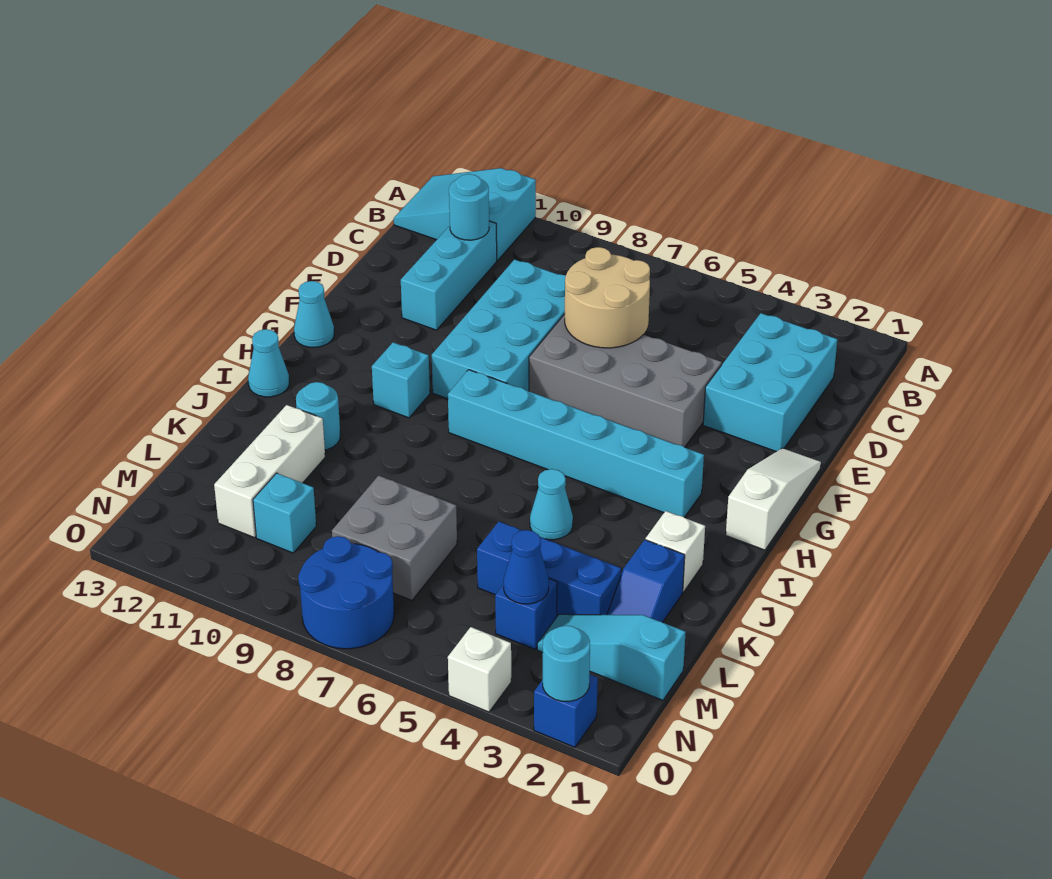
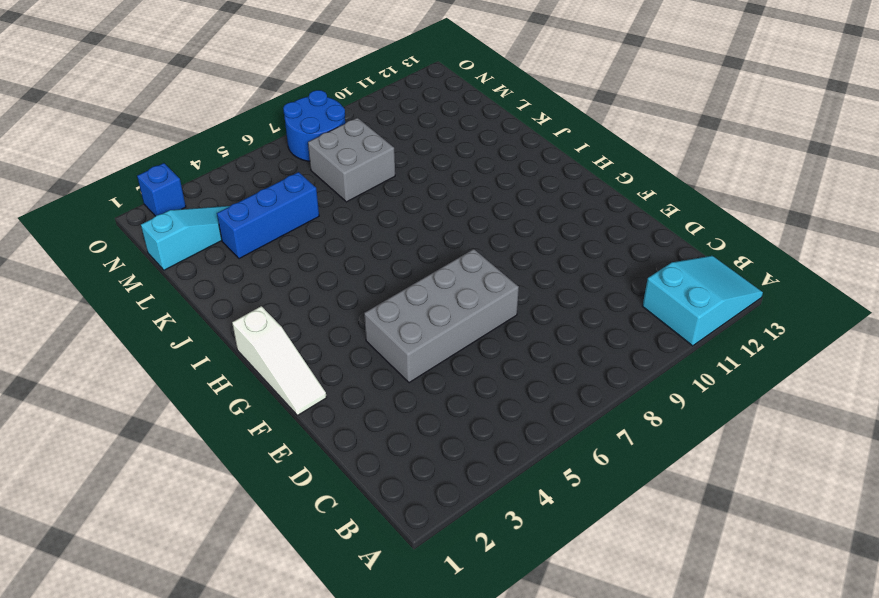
none -> cyan 2x3 brick [703,313,837,452]
none -> cyan 1x3 brick [401,221,497,330]
none -> cyan 2x4 brick [432,259,566,399]

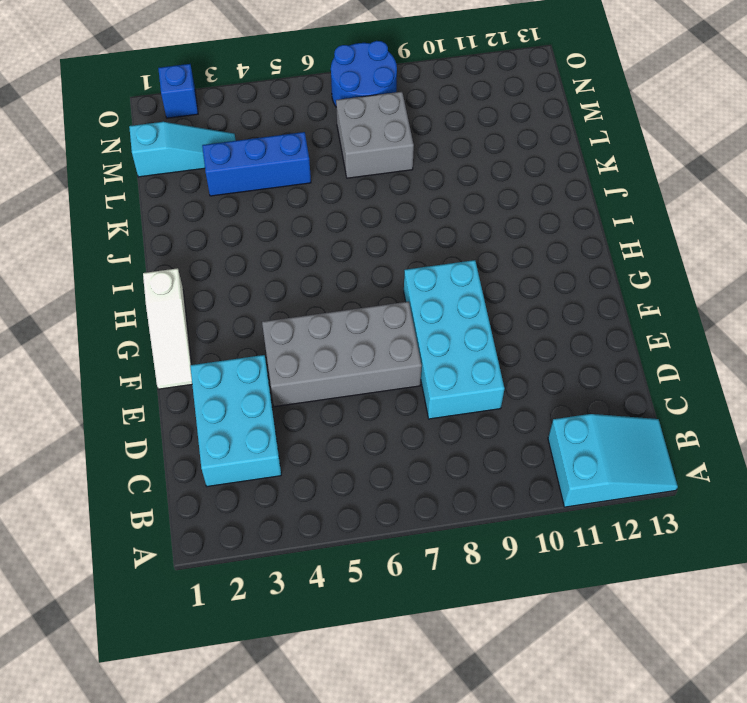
none -> cyan 1x3 brick [401,221,497,330]
none -> cyan 1x1 cone [294,281,334,347]
none -> cyan 1x6 brick [448,370,704,517]

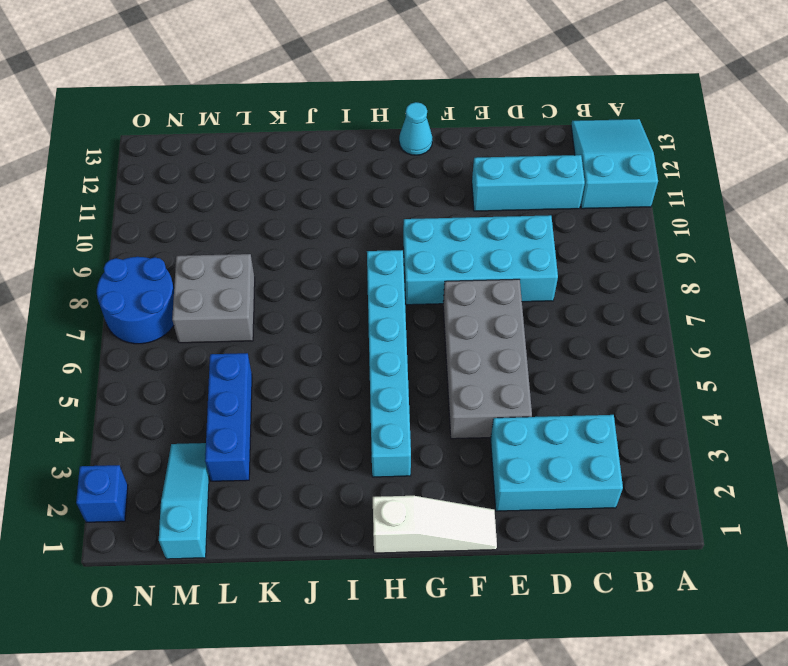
none -> cyan 1x1 brick [372,342,430,418]
none -> cyan 1x1 cone [248,329,289,397]
none -> white 1x1 brick [646,511,705,592]

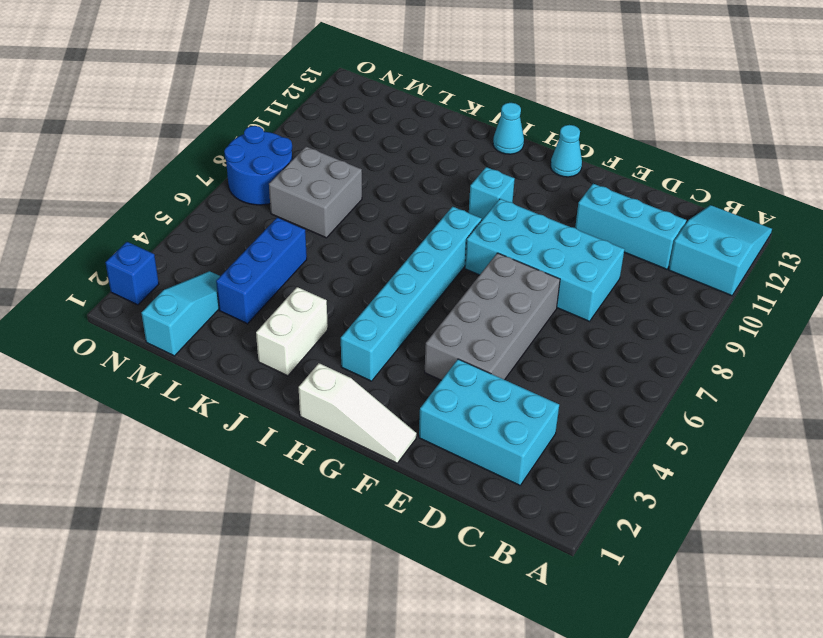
white 1x2 brick [256,287,328,376] -> white 1x1 brick [646,511,705,592]
none -> cyan 1x1 cone [530,469,573,540]
none -> cyan 1x1 round brick [296,382,340,450]
none -> blue 1x2 slope [607,540,685,622]

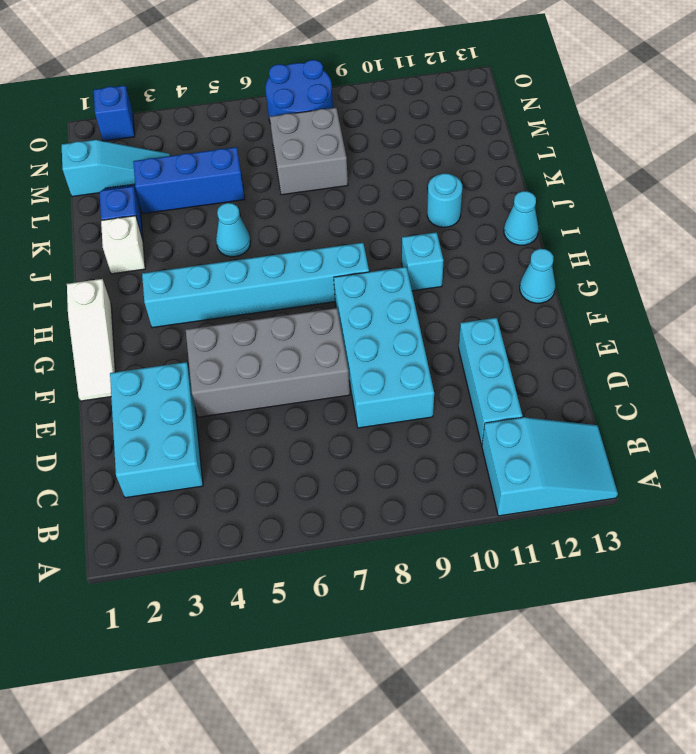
none -> white 1x3 brick [214,405,325,538]
none -> blue 1x1 brick [495,579,557,649]
none -> cyan 1x1 brick [253,473,316,553]

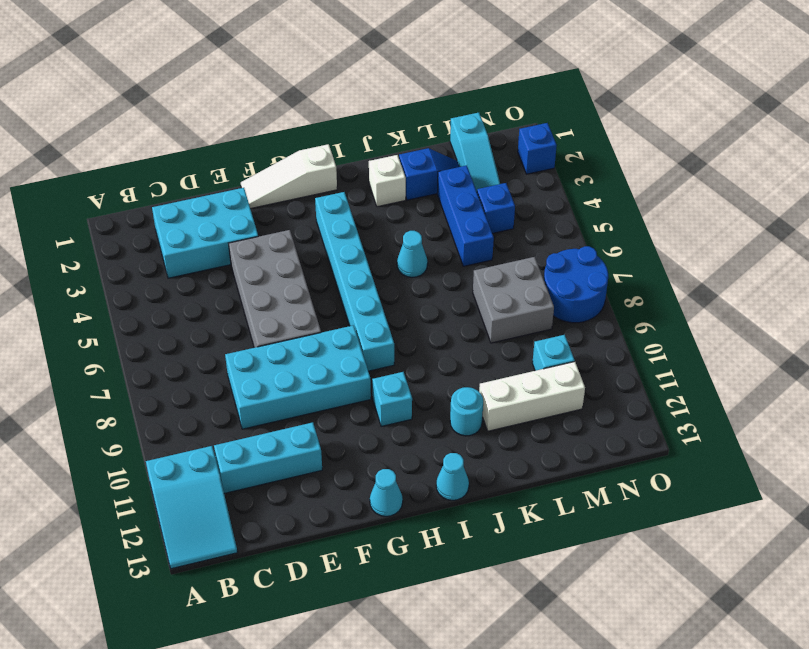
none -> white 1x1 brick [448,627,511,712]
none -> cyan 1x1 round brick [449,174,489,240]
none -> tan 2x2 round brick [565,247,650,348]

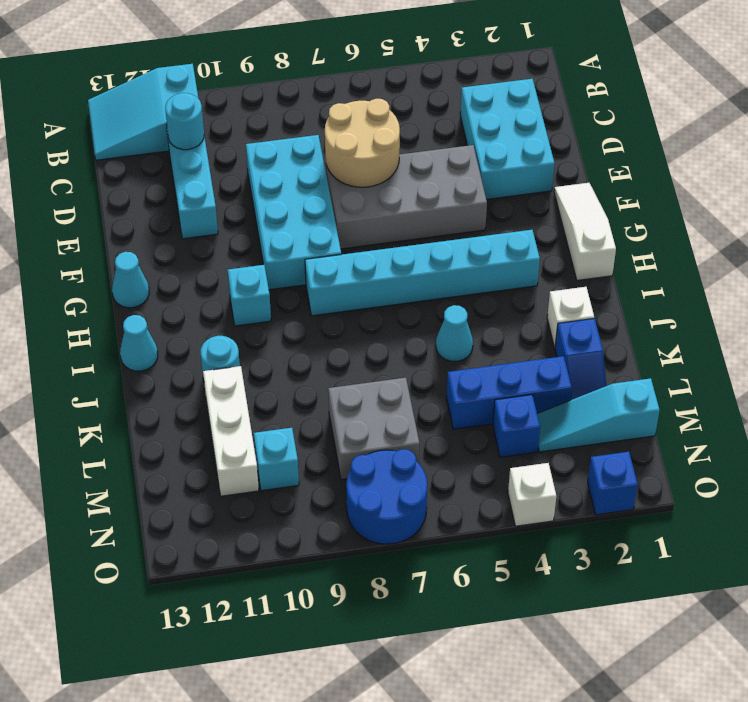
none -> blue 1x1 cone [504,530,549,604]
none -> cyan 1x1 round brick [543,626,590,702]

